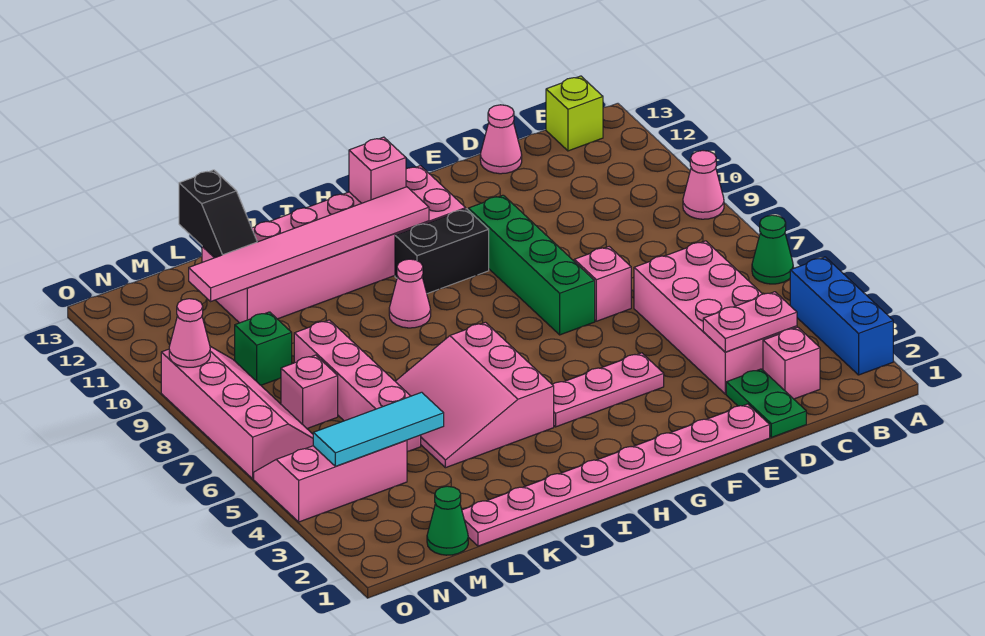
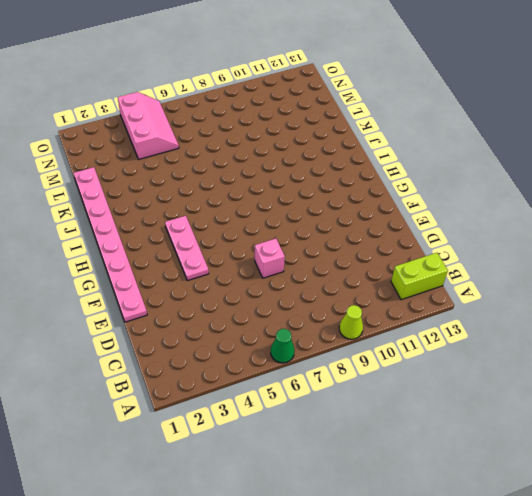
lime 1x1 cone [339,305,363,339] -> pink 1x1 cone [683,151,724,219]
lime 1x2 brick [391,253,448,300] -> lime 1x1 brick [546,76,603,151]
none -> blue 1x3 brick [790,257,893,375]
none -> pink 1x1 brick [763,327,820,399]
none -> pink 2x4 brick [634,241,797,394]

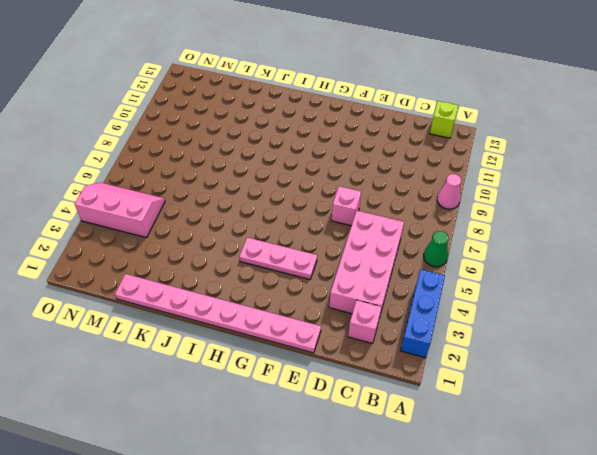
none -> green 1x2 plate [726,369,806,437]
none -> pink 1x1 cone [480,105,522,174]
none -> green 1x4 brick [468,195,595,335]

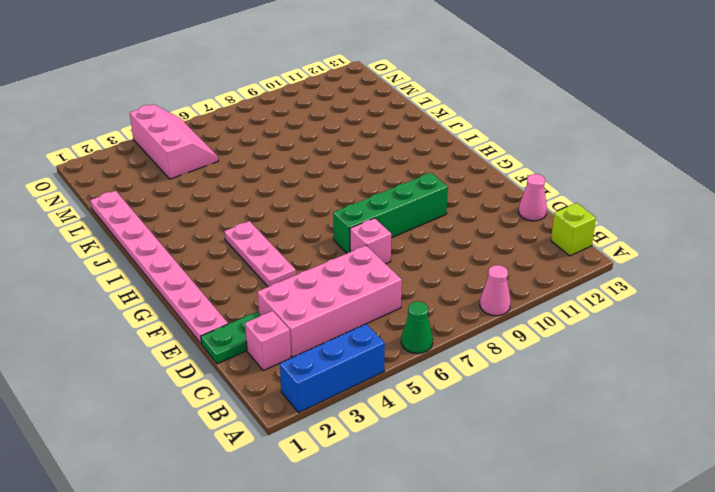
none -> black 1x2 brick [395,209,489,294]
none -> pink 2x6 brick [202,166,466,323]
none -> pink 3x3 slope [395,322,554,468]

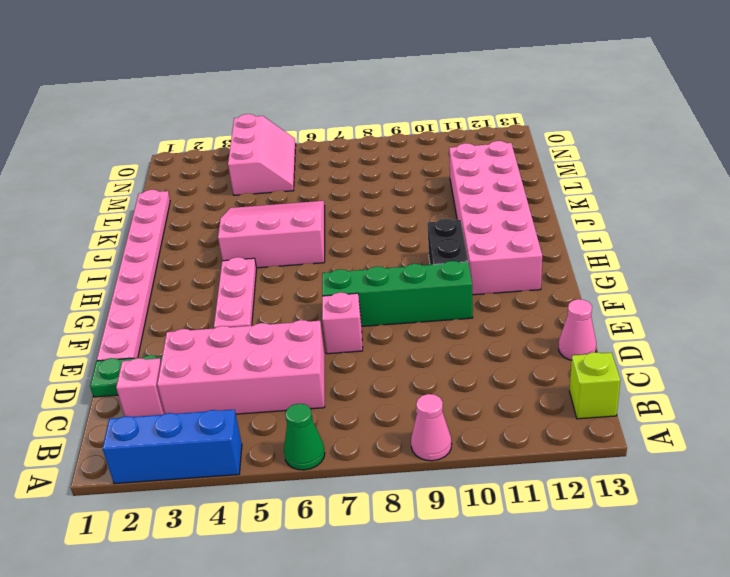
none -> pink 1x1 cone [389,259,431,328]
none -> pink 1x4 brick [294,320,421,452]
none -> green 1x1 cone [427,486,468,555]

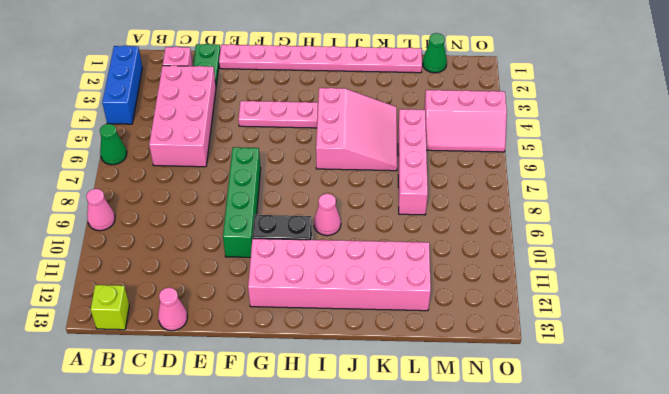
none -> pink 1x1 brick [574,247,631,321]
none -> pink 1x1 brick [281,355,338,428]
none -> green 1x1 brick [235,312,292,385]

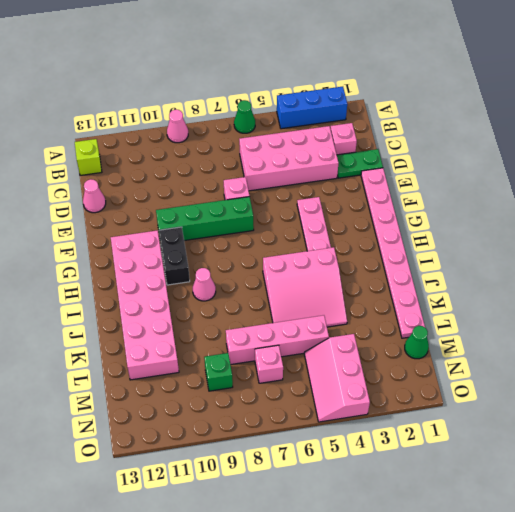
none -> pink 2x4 slope [161,346,313,479]
none -> pink 1x2 plate [703,292,797,352]
none -> pink 1x6 tile [189,187,429,301]

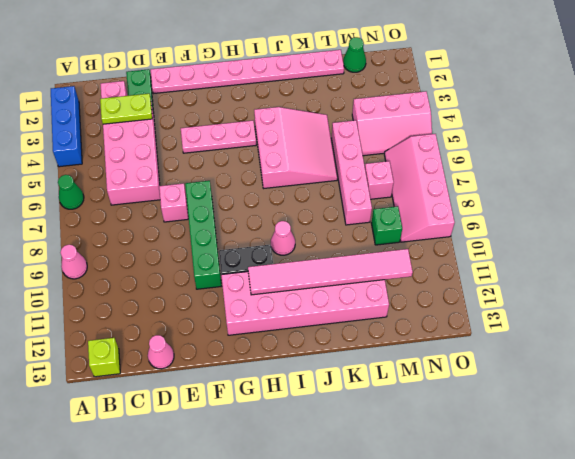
lime 1x2 plate [100,94,152,124] -> pink 1x2 plate [703,292,797,352]
none -> pink 1x1 brick [349,137,406,203]
none -> cyan 1x3 tile [313,392,444,466]
none -> black 1x2 slope [179,170,257,258]

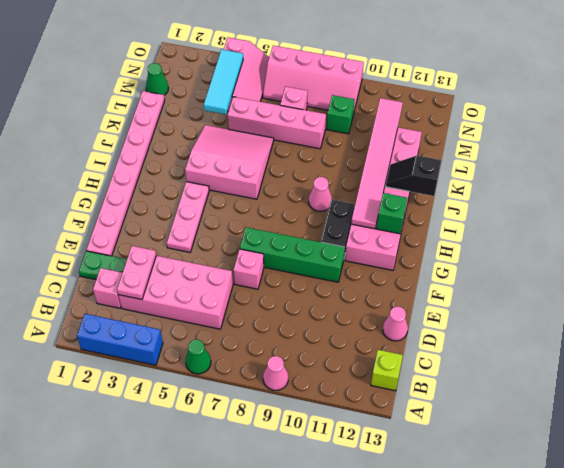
green 1x1 brick [377,193,407,234] -> pink 1x1 brick [349,137,406,203]
black 1x2 slope [386,155,441,196] -> black 1x2 slope moved to [179,170,257,258]
none -> pink 1x1 cone [169,299,210,367]

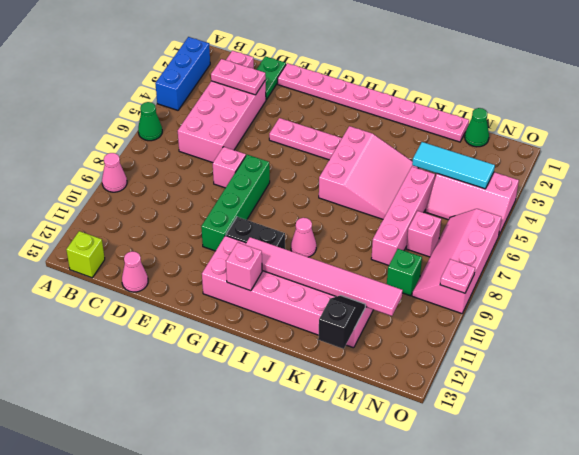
pink 1x1 plate [440,259,475,293] -> pink 1x1 cone [169,299,210,367]

